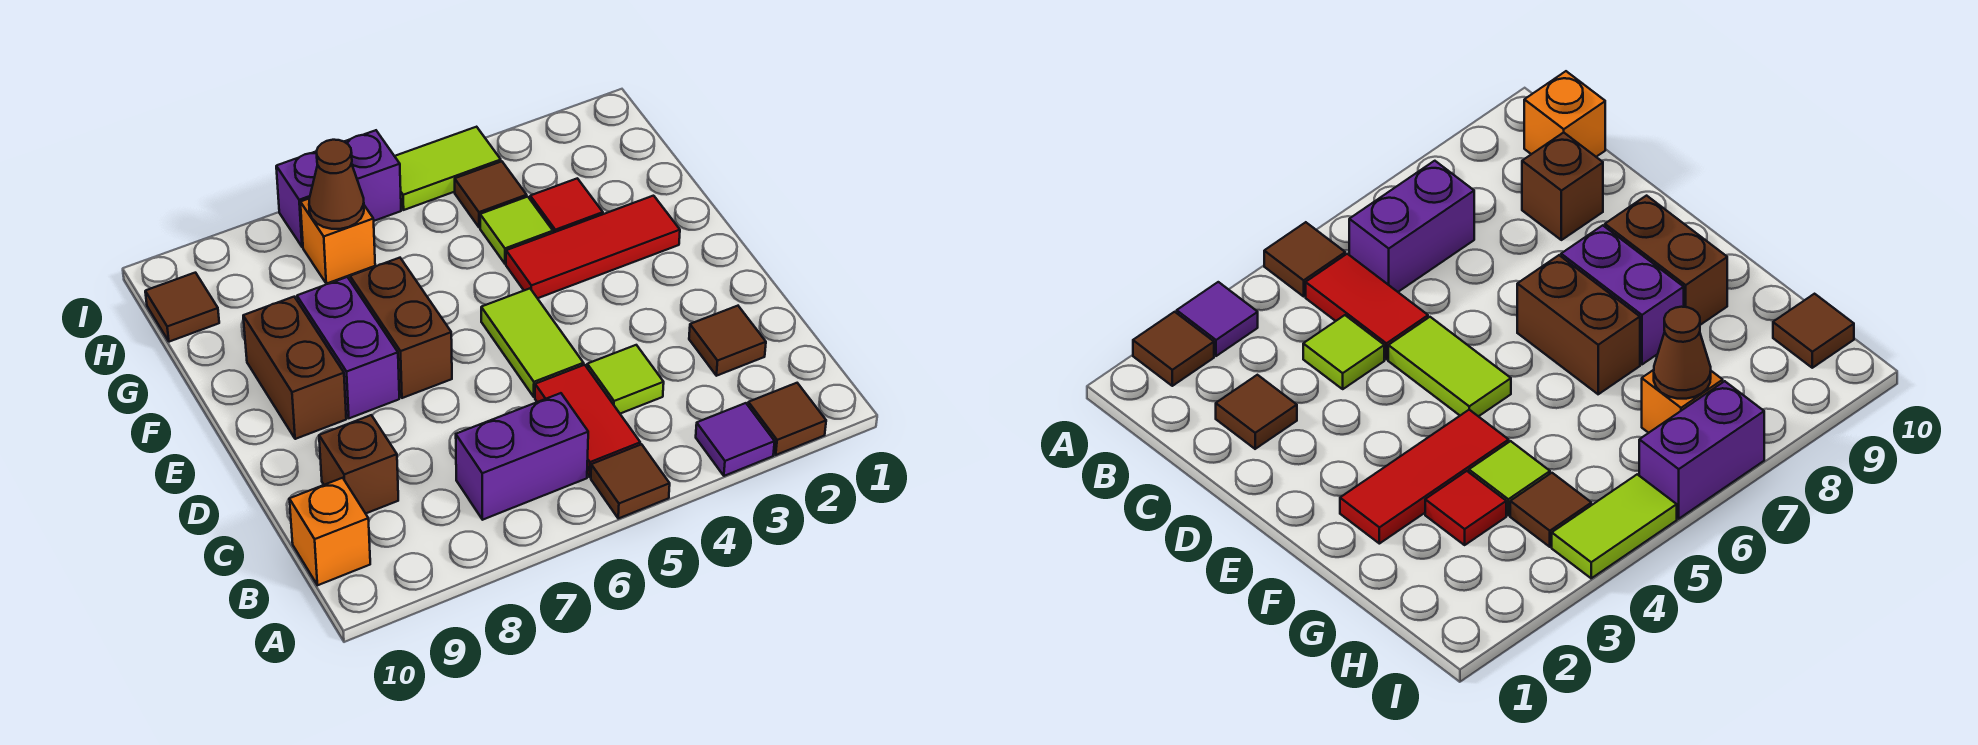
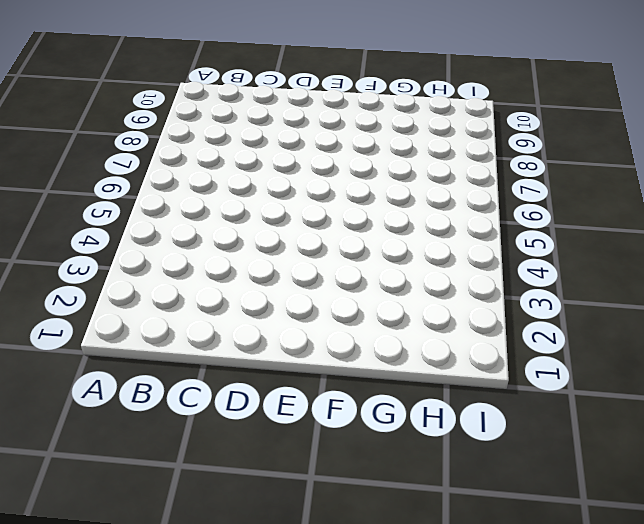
none -> brown 1x1 tile [748,383,826,455]
none -> purple 1x1 tile [696,403,775,476]
none -> brown 1x1 tile [591,444,670,518]

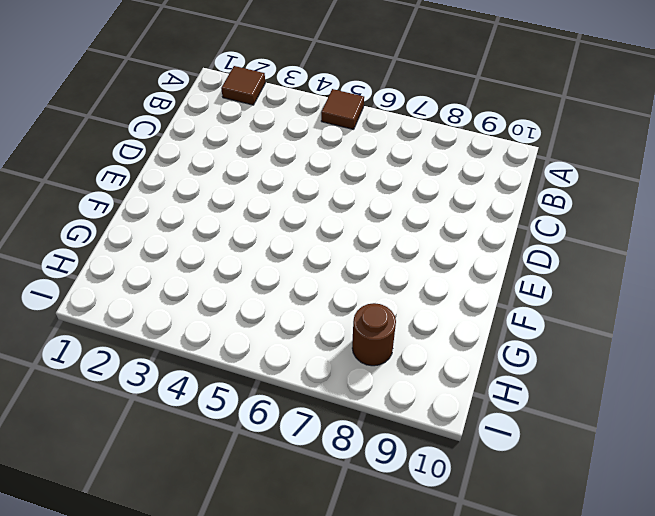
brown 1x1 round brick [352,303,396,366] -> none
none -> purple 1x1 tile [696,403,775,476]
none -> red 1x2 tile [535,365,640,477]
none -> purple 1x2 brick [456,393,588,520]

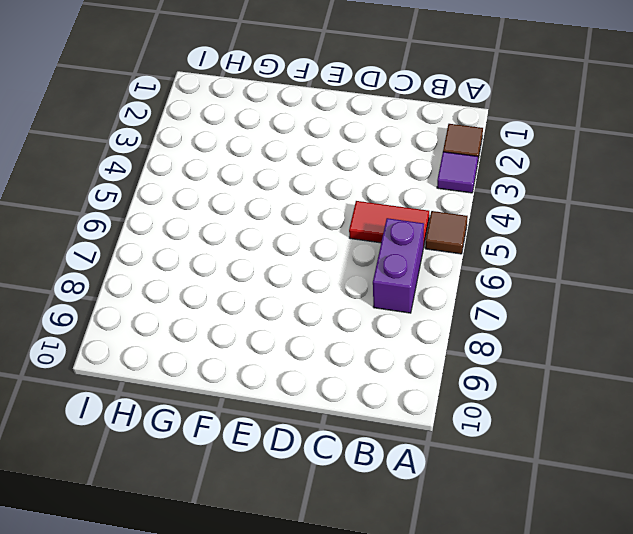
none -> orange 1x1 brick [289,478,370,585]
none -> brown 1x1 tile [689,306,766,376]
none -> lime 1x1 tile [587,345,664,414]

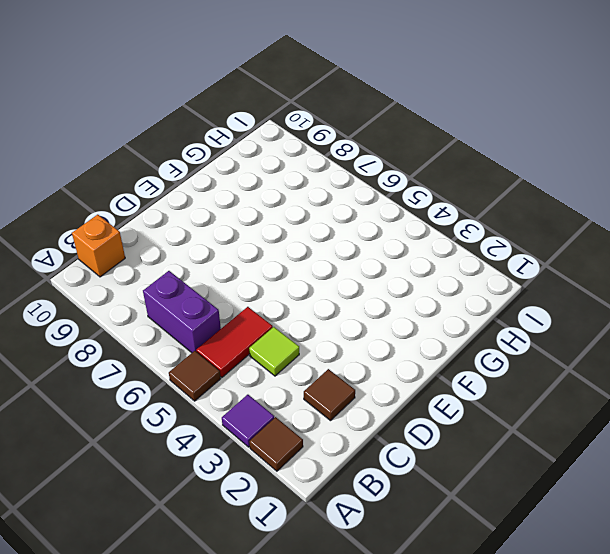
none -> brown 1x1 brick [319,415,398,514]
none -> lime 1x2 tile [481,289,583,397]
none -> brown 1x2 brick [350,258,452,398]

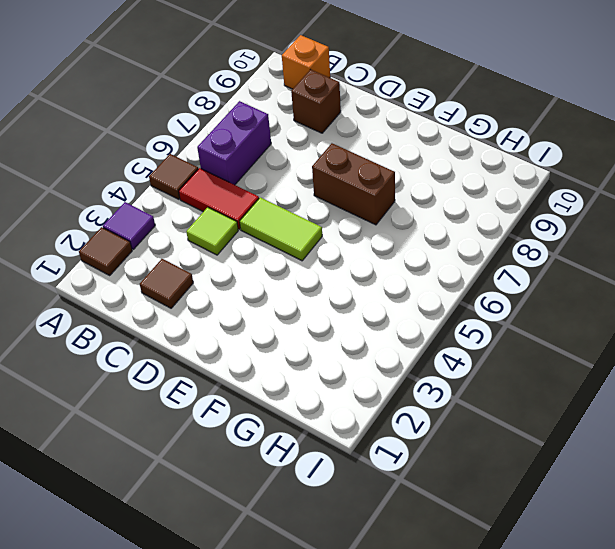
none -> purple 1x2 brick [297,277,399,418]
none -> brown 1x2 brick [243,297,346,439]
none -> red 1x3 tile [506,196,680,298]

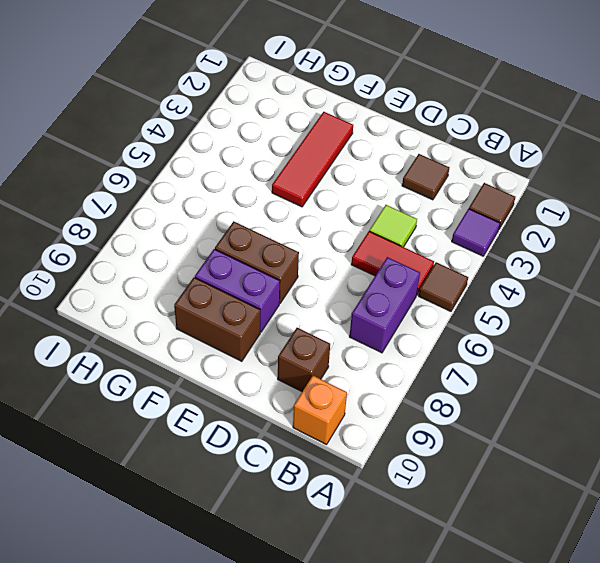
none -> lime 1x2 tile [481,289,583,397]
none -> red 1x1 tile [530,178,603,233]
none -> lime 1x1 tile [480,197,553,264]

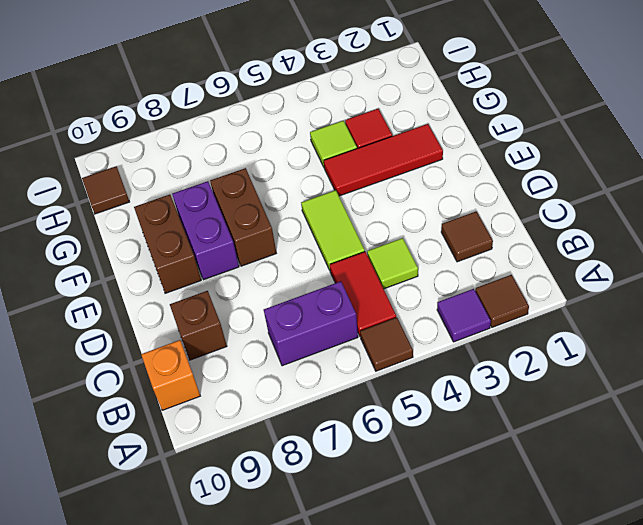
none -> brown 1x1 tile [455,161,527,227]
none -> orange 1x1 brick [300,199,375,284]
none -> lime 1x2 tile [395,127,501,210]

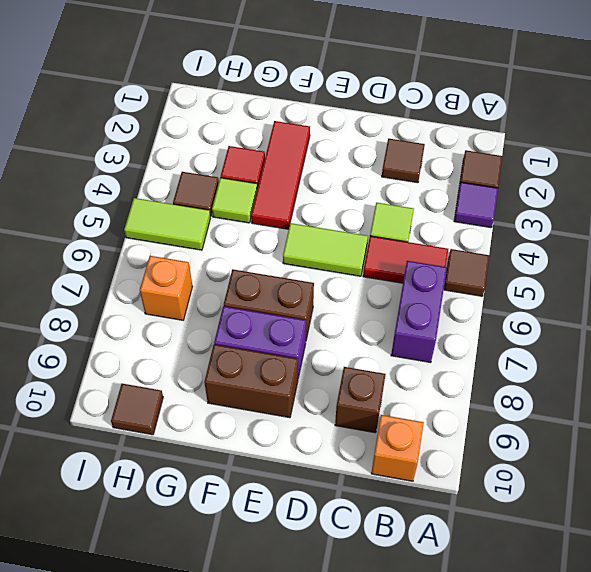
lime 1x2 tile [124,198,211,250] -> lime 1x2 tile turned to [395,127,501,210]
none -> purple 1x2 brick [276,130,401,247]
none -> brown 1x1 cone [309,140,364,229]

